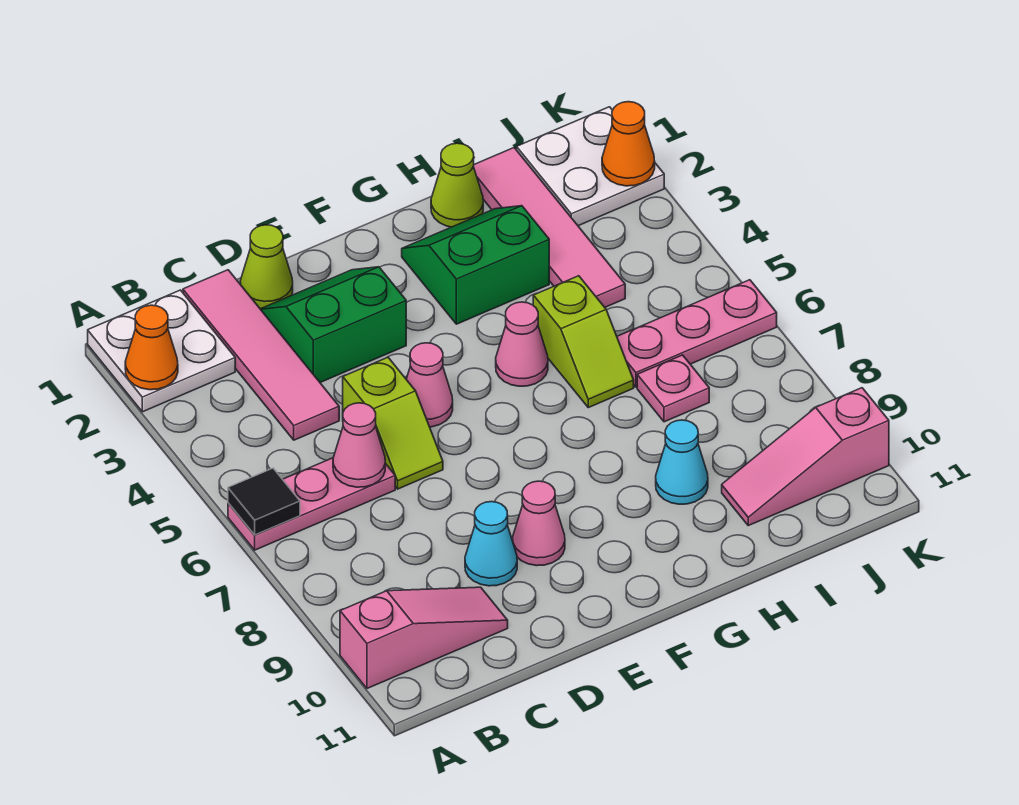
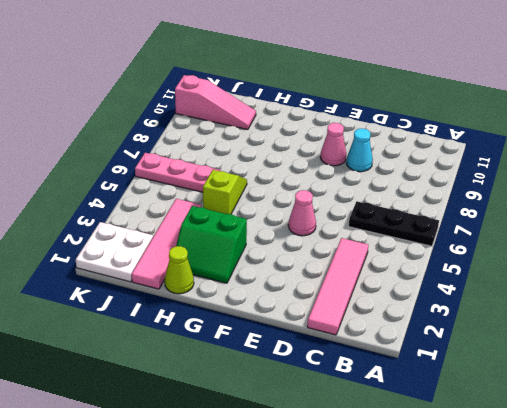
black 1x3 plate [349,201,439,246] -> pink 1x3 plate [228,458,395,550]
none -> white 2x2 plate [88,290,235,412]
none -> pink 1x3 slope [340,587,508,688]
none -> lime 1x1 cone [240,225,293,309]

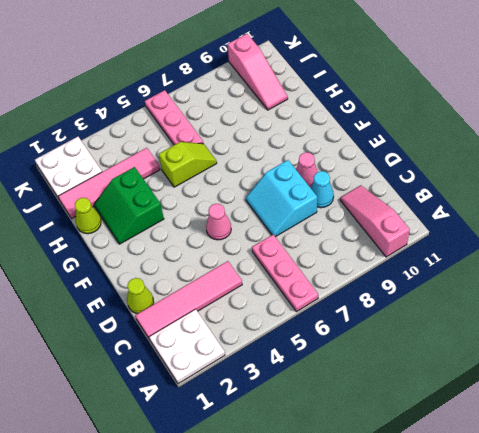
cyan 2x2 slope [246,160,317,237] -> none
none -> green 2x2 slope [261,267,406,382]
none -> lime 1x2 slope [343,357,443,489]
none -> pink 1x1 cone [496,302,548,386]

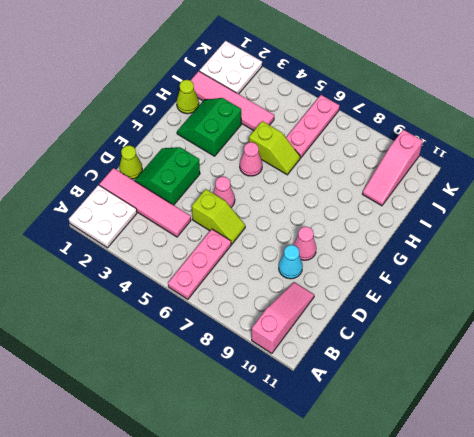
none -> cyan 1x1 cone [656,420,708,504]
none -> pink 1x1 plate [637,355,709,422]
none -> orange 1x1 cone [125,305,178,390]

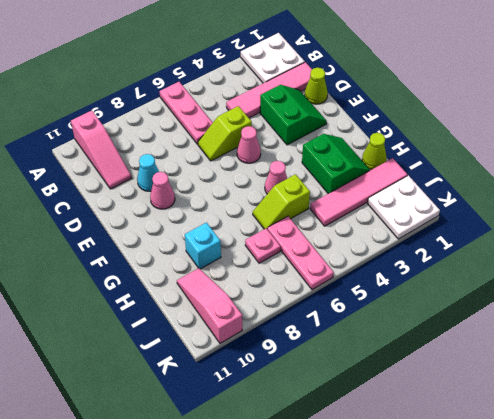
cyan 1x1 brick [185,223,221,269] -> cyan 1x1 cone [656,420,708,504]
none -> orange 1x1 cone [125,305,178,390]
none -> black 1x1 tile [228,468,300,535]
none -> pink 1x1 cone [333,403,385,487]

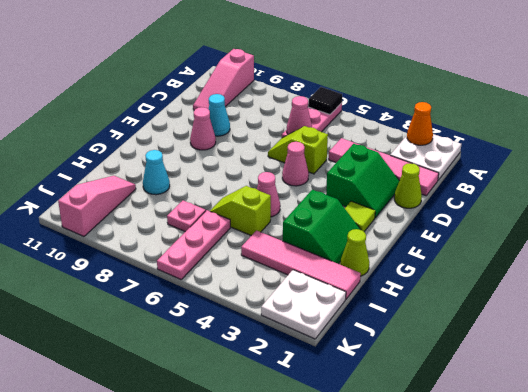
lime 1x1 tile [345,201,375,232] -> none
none -> orange 1x1 cone [602,102,655,186]

